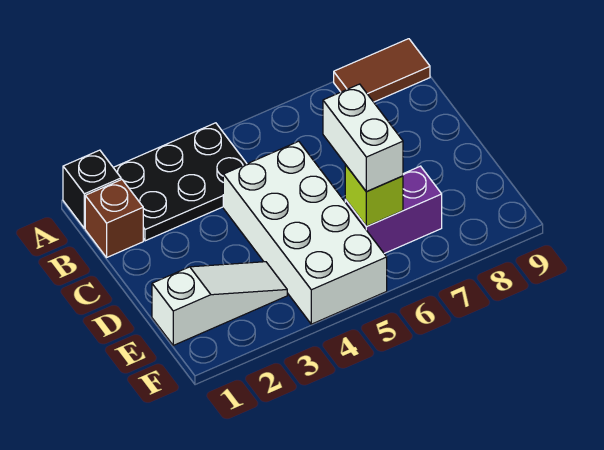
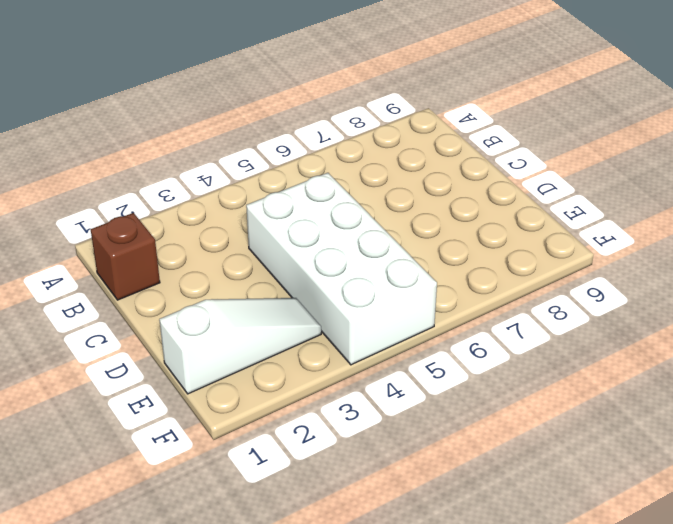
none -> black 1x1 brick [63,150,121,228]
none -> black 2x3 plate [113,123,247,241]

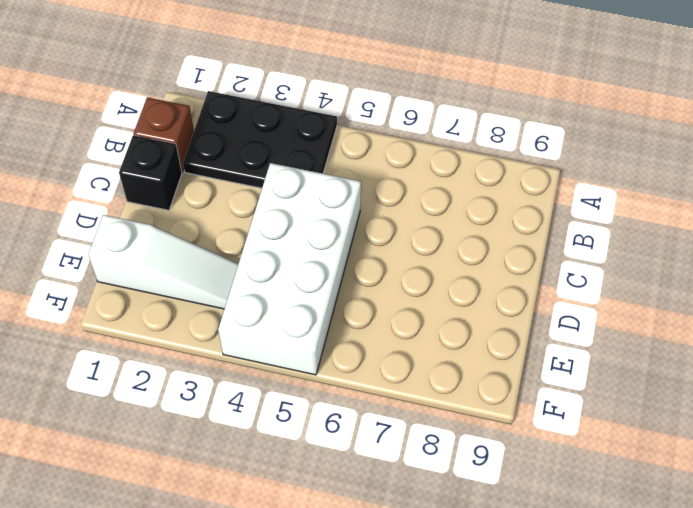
black 1x1 brick [119,135,182,210] -> black 1x1 brick moved to [63,150,121,228]
none -> brown 1x2 tile [334,39,430,102]
none -> purple 1x2 brick [345,166,442,253]

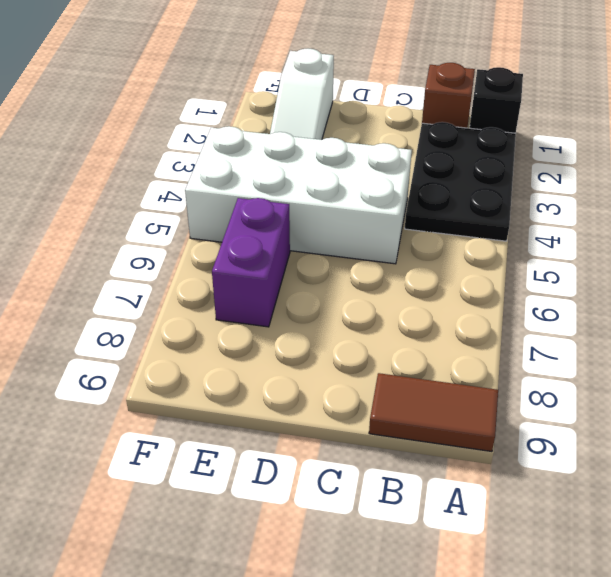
brown 1x2 tile [369,373,498,451] -> brown 1x2 tile turned to [334,39,430,102]
none -> lime 1x1 brick [345,165,403,226]
none -> white 1x2 brick [323,84,403,192]

